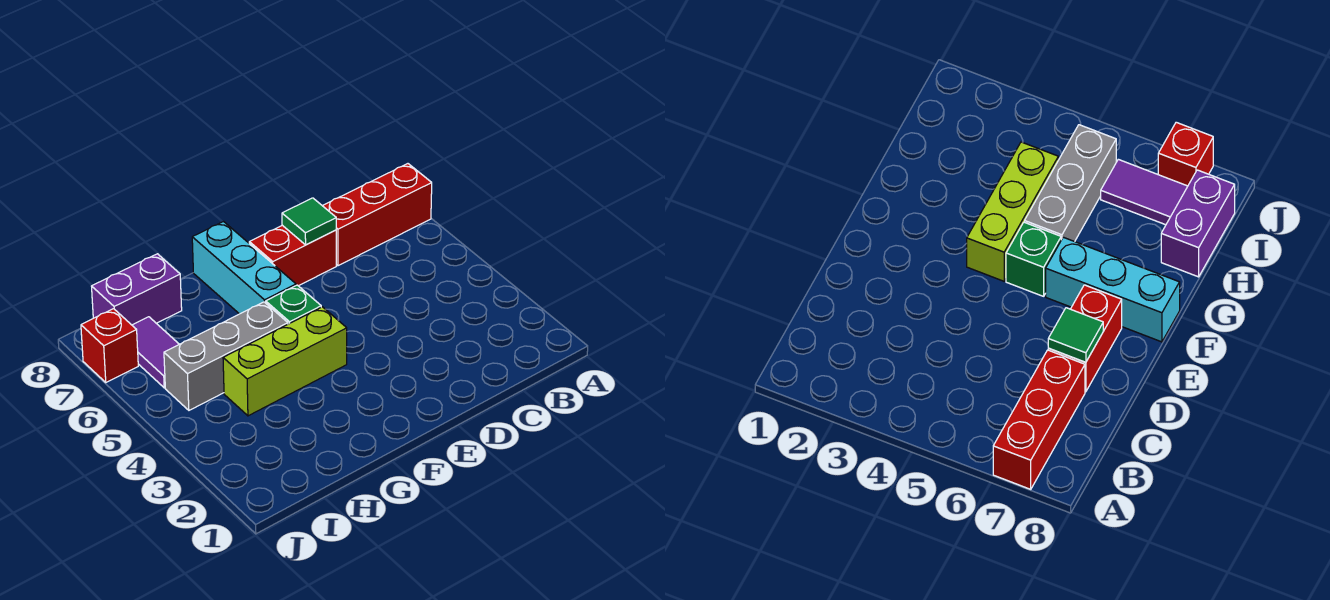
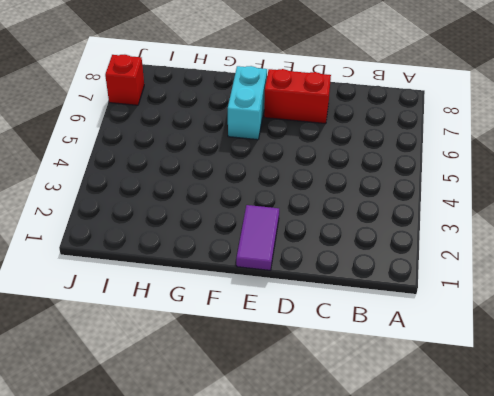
purple 1x2 tile [236,205,279,270] -> purple 1x2 tile moved to [132,317,179,388]
cyan 1x2 brick [228,66,267,140] -> cyan 1x3 brick [192,222,296,314]
none -> red 1x3 brick [323,164,432,266]
none -> lime 1x3 brick [223,307,347,416]

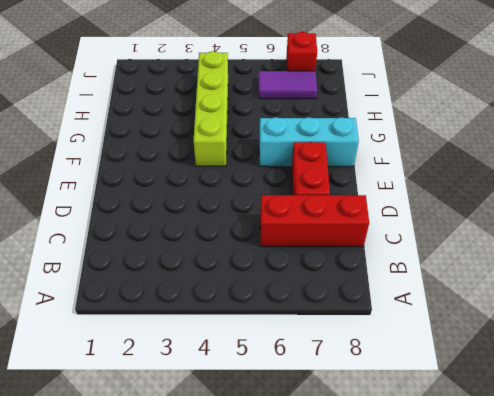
red 1x3 brick [260,195,369,247] -> red 1x3 brick turned to [323,164,432,266]
lime 1x4 brick [193,51,228,166] -> lime 1x3 brick [223,307,347,416]
none -> green 1x1 brick [266,285,321,324]
none -> grey 1x3 brick [164,302,288,410]

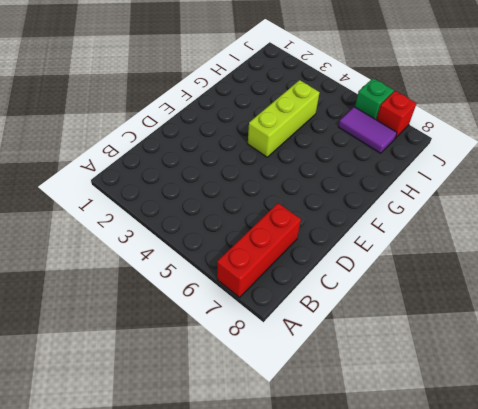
green 1x1 brick [355,78,394,120] -> green 1x1 brick moved to [266,285,321,324]
none -> red 1x2 brick [249,225,336,286]
none -> cyan 1x3 brick [192,222,296,314]

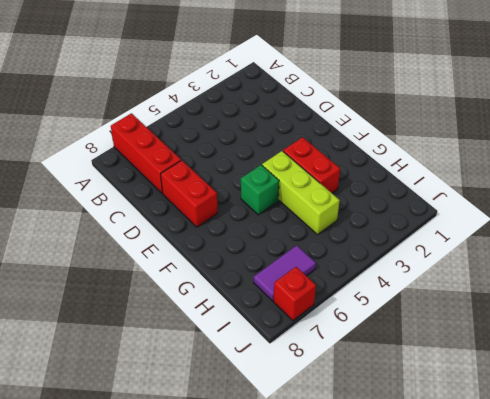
red 1x2 brick [283,137,340,193] -> none
none -> cyan 1x3 brick [192,222,296,314]
none -> grey 1x3 brick [164,302,288,410]

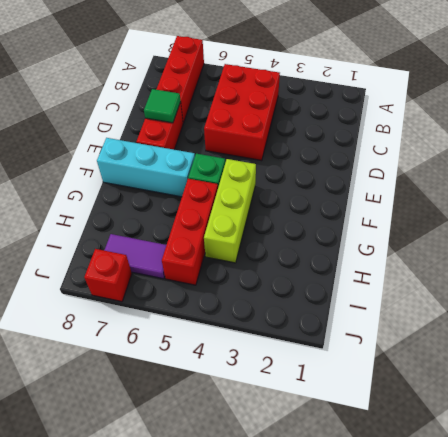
red 2x3 brick [204,64,280,161] -> none
red 1x3 brick [162,179,218,285] -> grey 1x3 brick [164,302,288,410]
none -> purple 1x2 brick [92,254,182,325]

